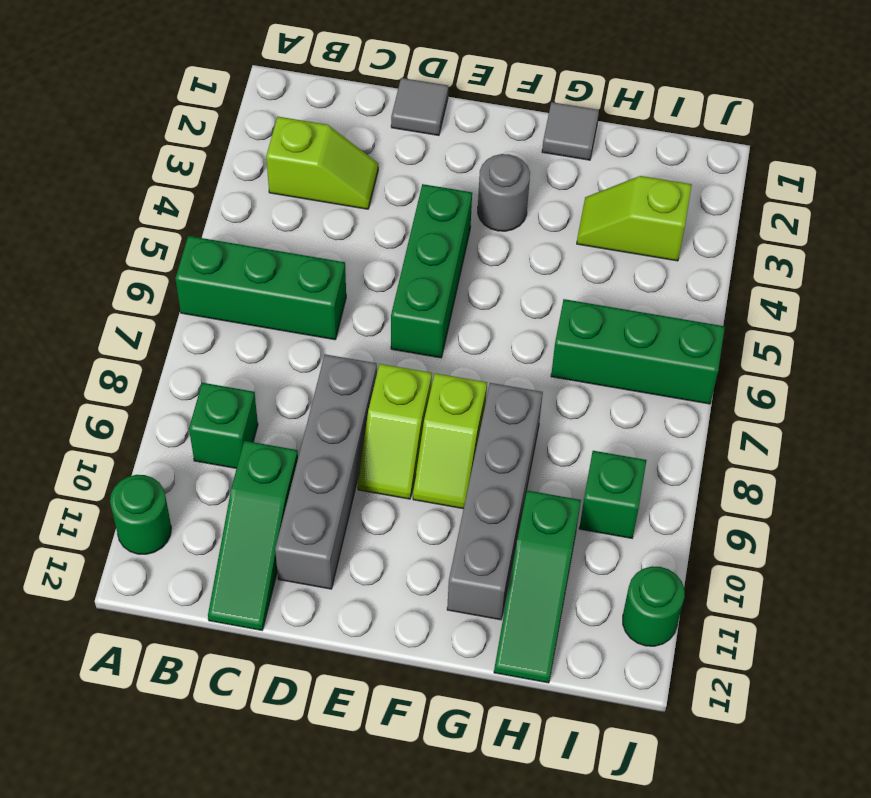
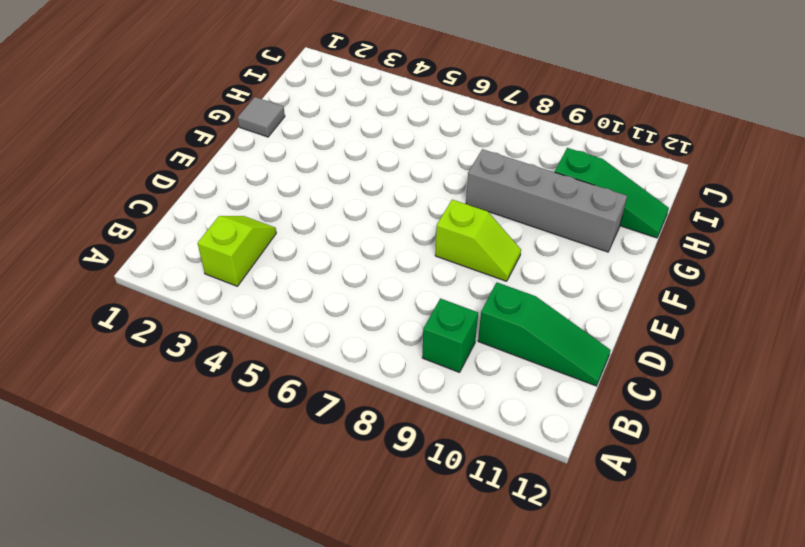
none -> green 1x3 brick [175,236,346,340]
none -> green 1x1 round brick [110,475,171,554]
none -> grey 1x1 tile [391,78,448,136]

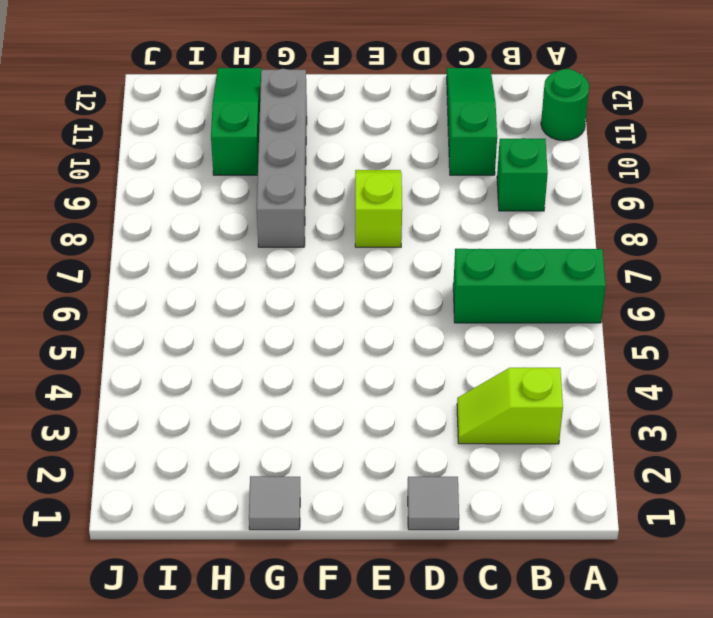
none -> grey 1x4 brick [275,354,377,589]
none -> green 1x3 brick [391,184,472,358]
none -> grey 1x1 round brick [478,154,530,231]

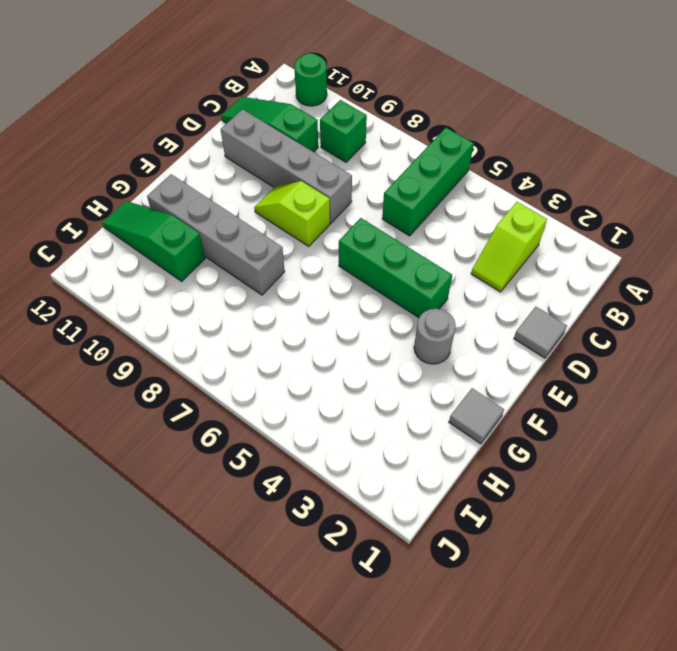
none -> lime 1x2 slope [413,373,487,509]
none -> lime 1x2 slope [577,176,692,261]
none -> green 1x3 brick [551,299,725,404]

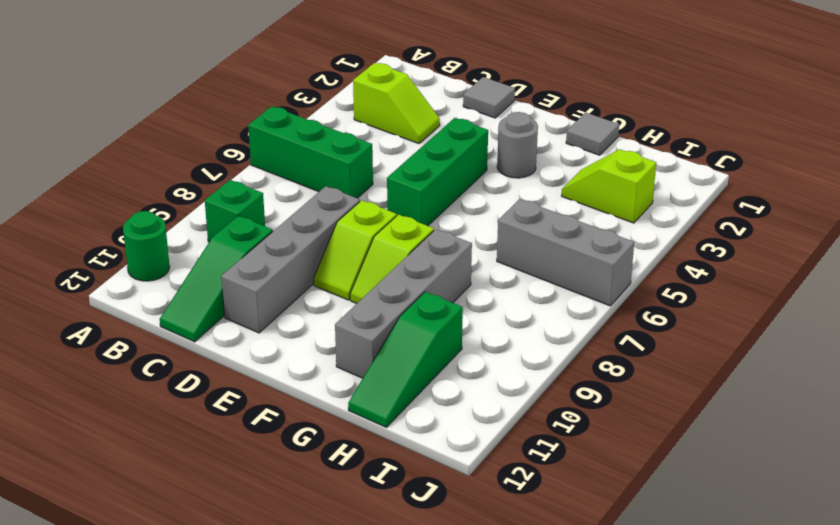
grey 1x3 brick [497,199,634,306] -> green 1x3 brick [551,299,725,404]
none -> green 1x1 brick [579,451,647,538]
none -> green 1x1 round brick [623,566,685,646]

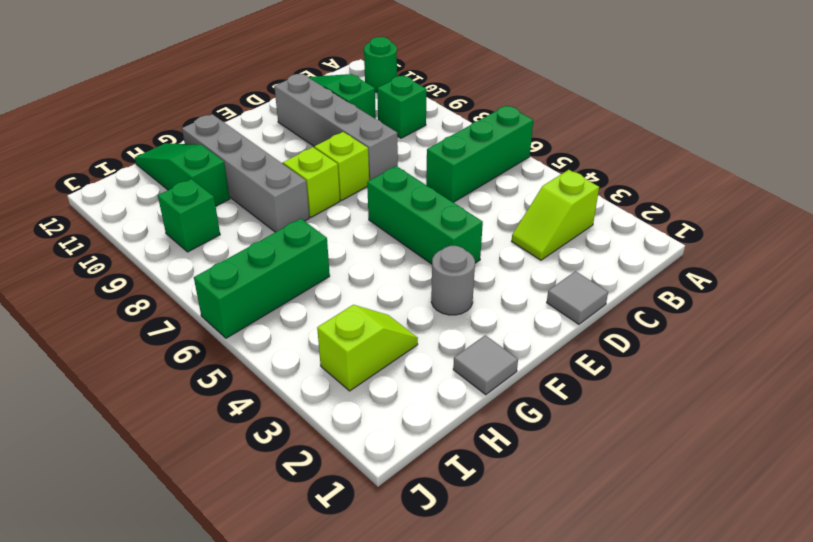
none -> green 1x1 round brick [623,566,685,646]

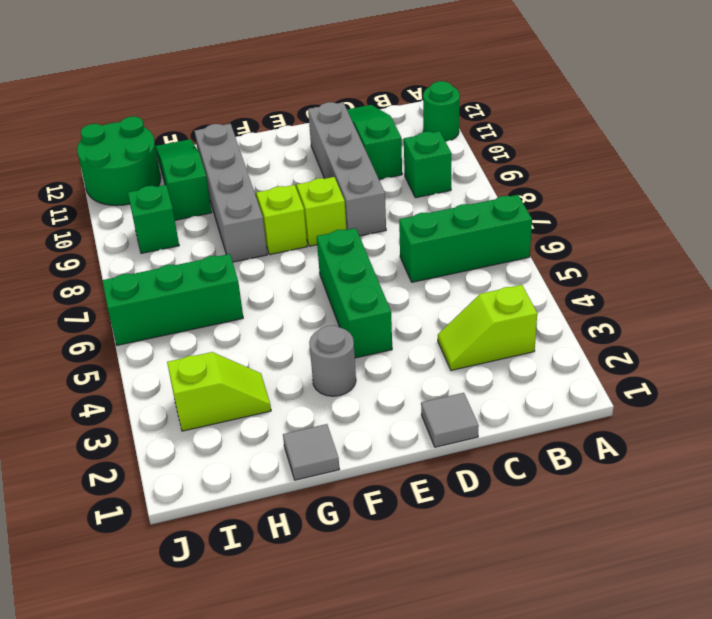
green 2x2 round brick [77,117,161,206] -> green 1x1 round brick [623,566,685,646]

